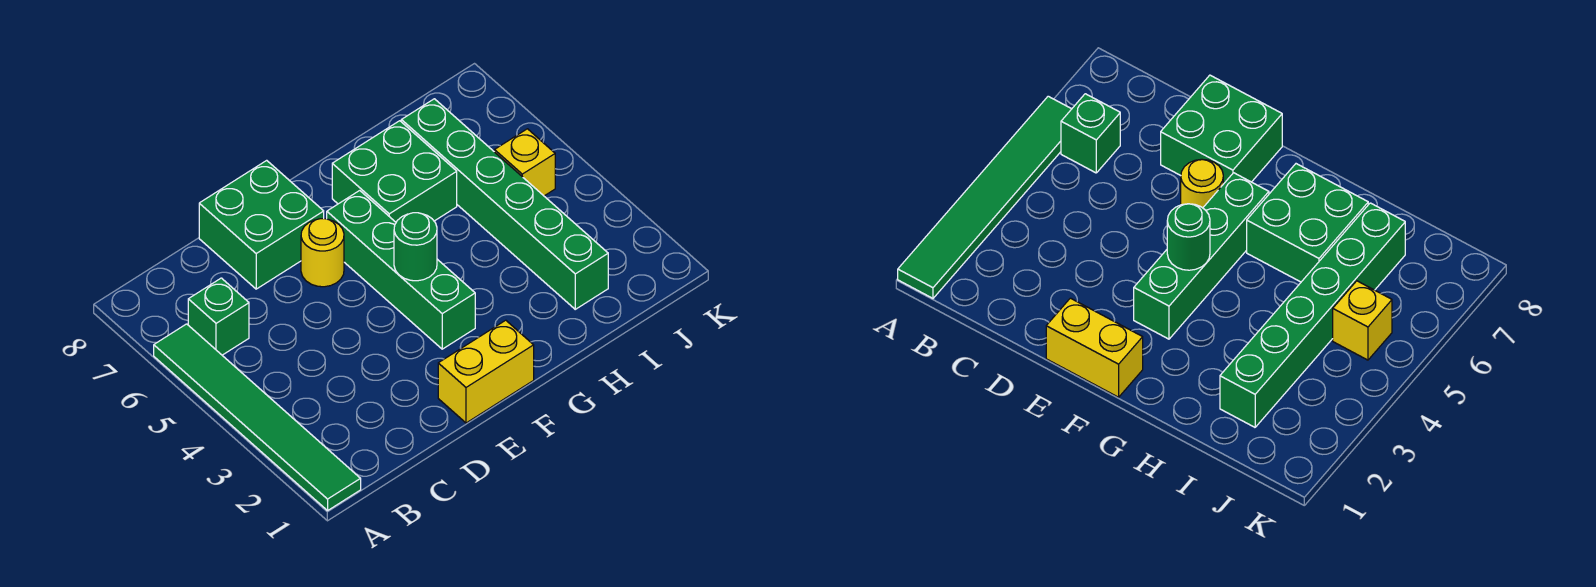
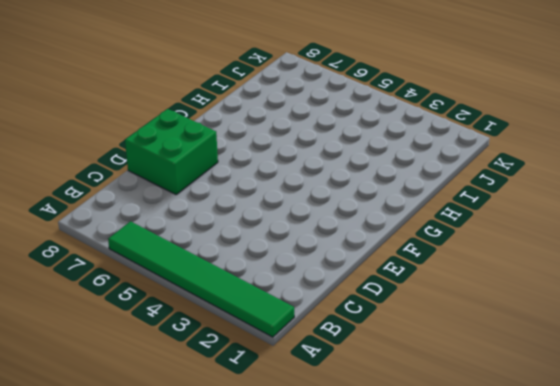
none -> green 1x1 brick [188,278,249,355]
none -> yellow 1x2 brick [438,320,534,423]

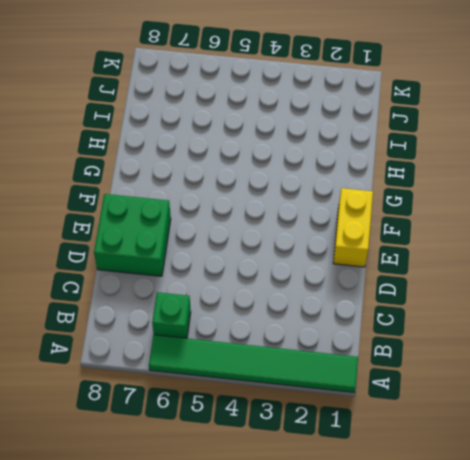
none -> yellow 1x1 round brick [301,219,344,287]
none -> green 1x4 brick [327,191,475,349]

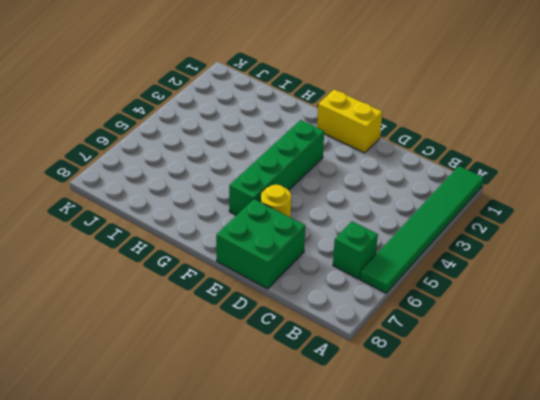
none -> green 2x2 brick [332,121,457,222]
none -> green 1x6 brick [401,99,608,309]

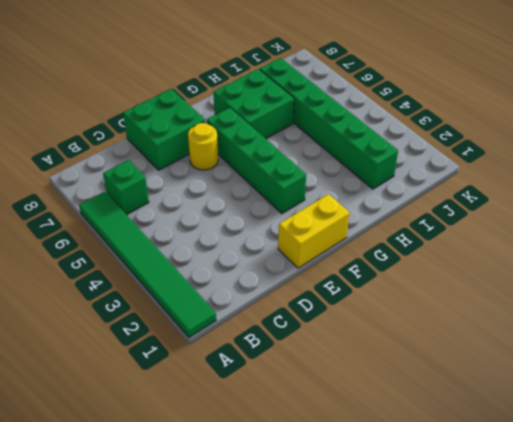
none -> yellow 1x1 brick [494,129,555,196]
none -> green 1x1 round brick [394,213,437,281]

